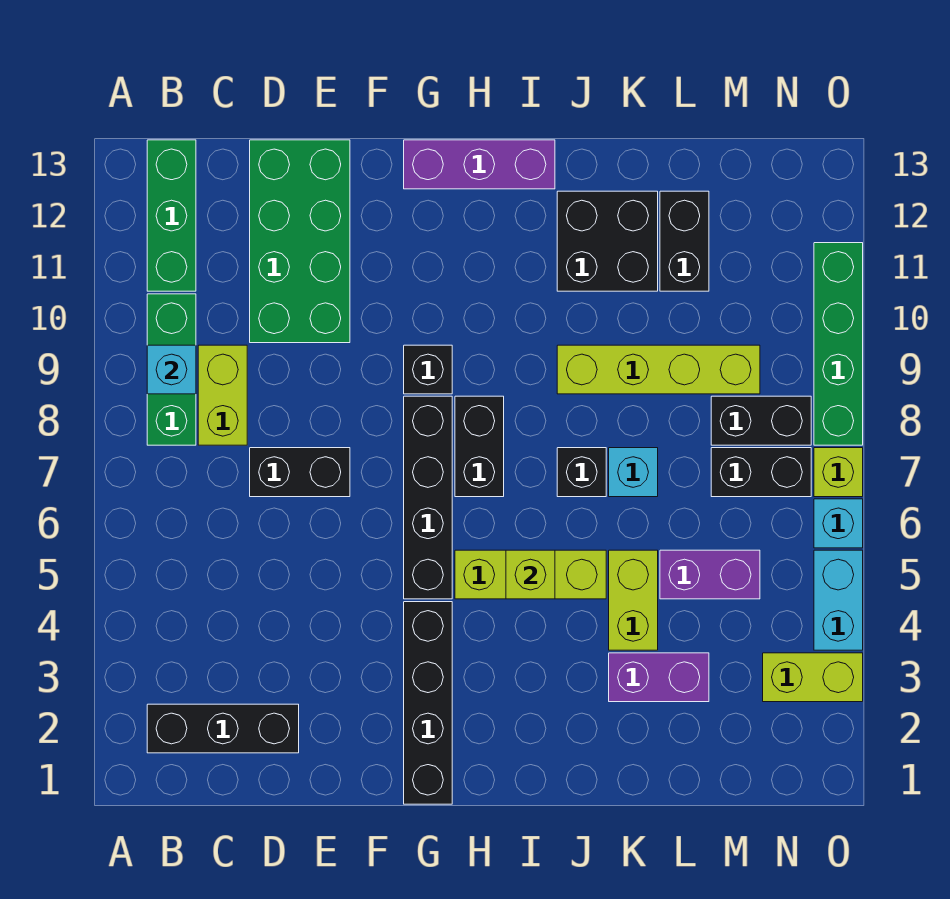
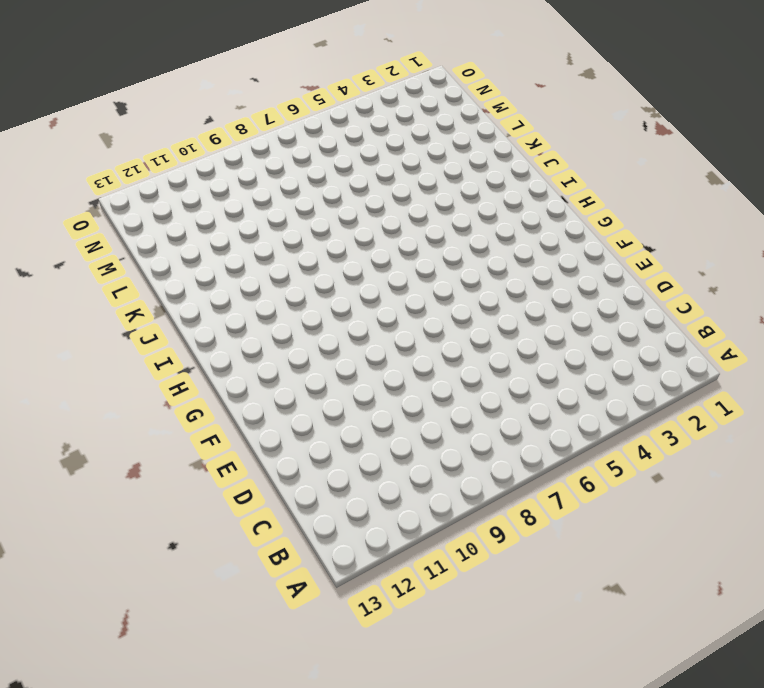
none -> black 1x3 brick [147,704,299,753]
none -> green 1x3 brick [147,294,196,445]
none -> green 1x3 brick [147,140,196,291]

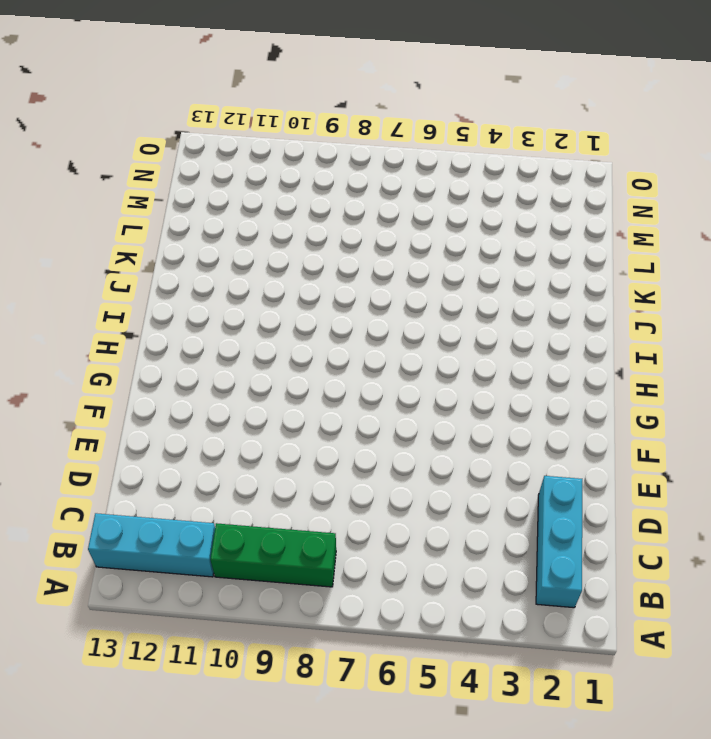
cyan 1x3 brick [536,476,582,608] -> black 1x3 brick [147,704,299,753]
cyan 1x3 brick [88,513,215,577] -> green 1x3 brick [147,140,196,291]
none -> lime 1x2 brick [198,345,247,445]
none -> black 1x2 brick [250,448,350,497]
none -> green 2x4 brick [250,140,350,343]

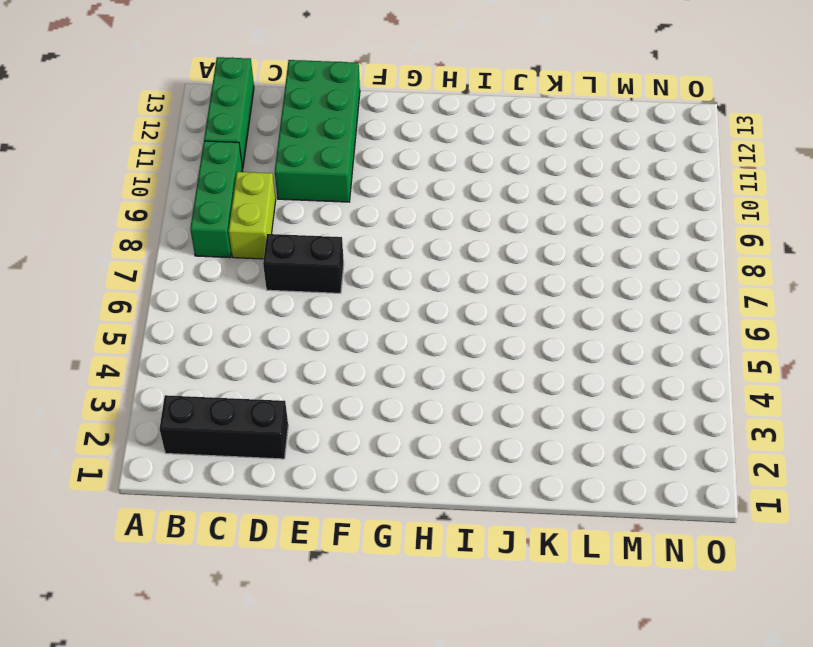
none -> black 1x4 brick [404,602,452,804]
none -> black 1x4 brick [404,396,452,599]
none -> black 1x1 brick [404,345,452,394]

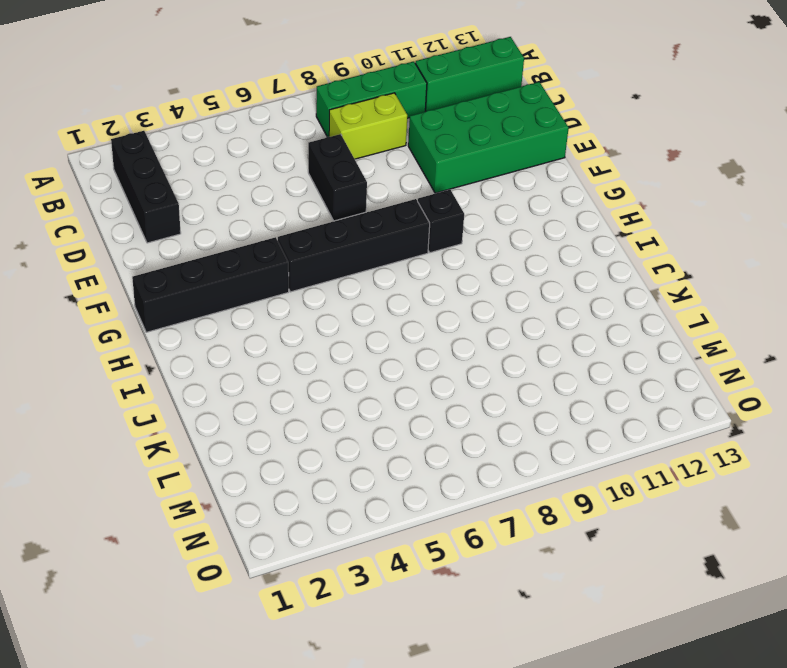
none -> purple 1x3 brick [404,140,555,189]
none -> lime 1x3 brick [455,550,606,599]
none -> black 1x2 brick [455,396,504,497]

